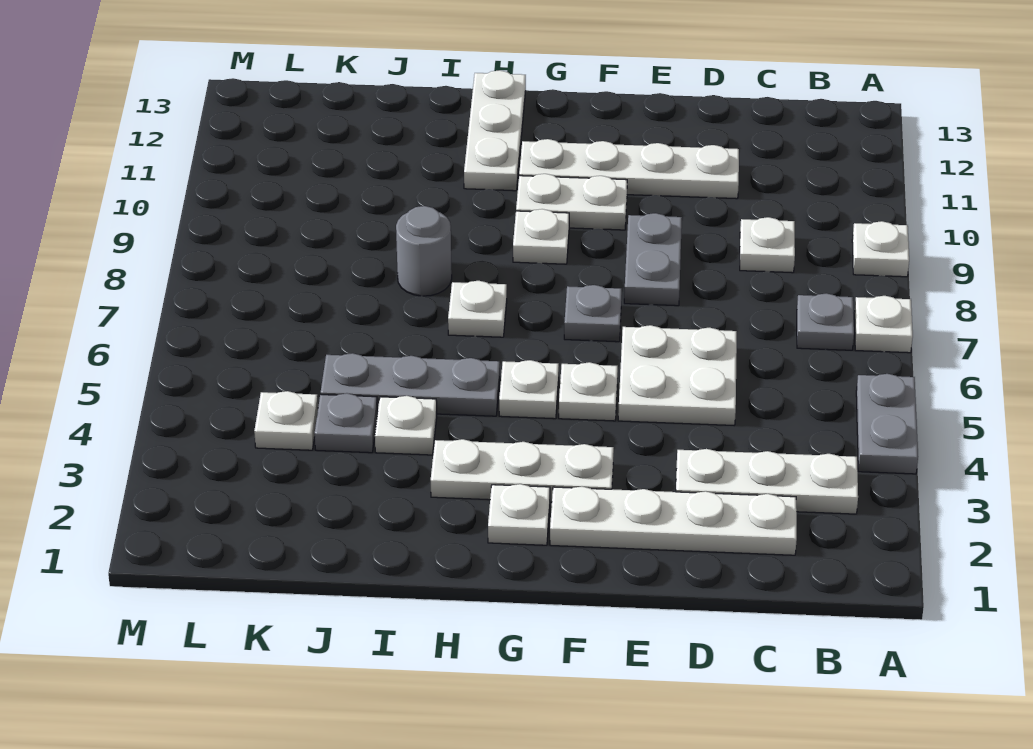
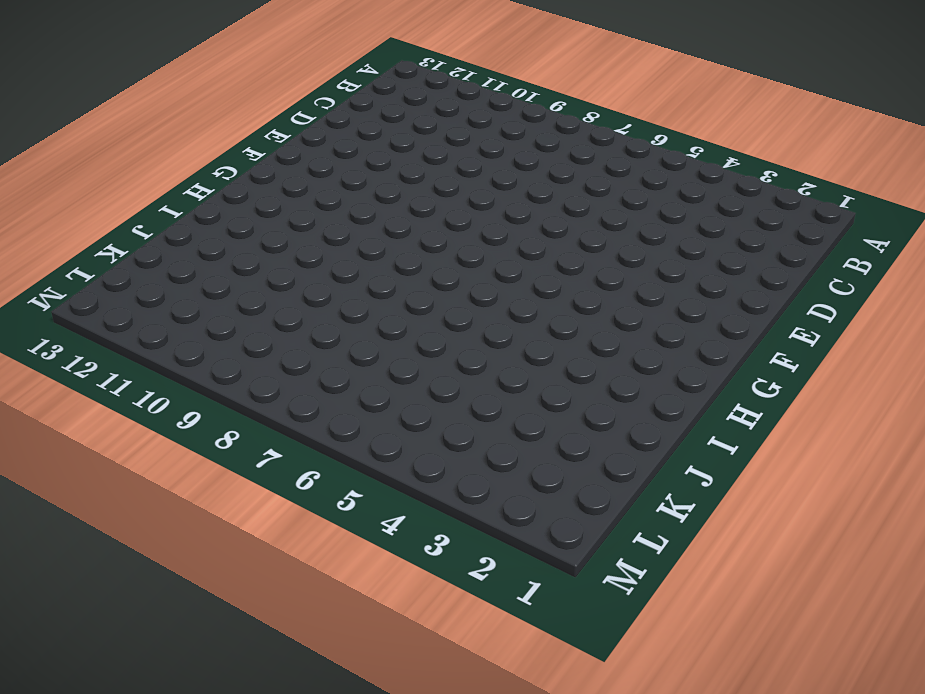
none -> grey 1x2 plate [856,374,918,474]
none -> white 1x1 plate [854,296,913,353]
none -> white 1x1 plate [852,221,909,277]

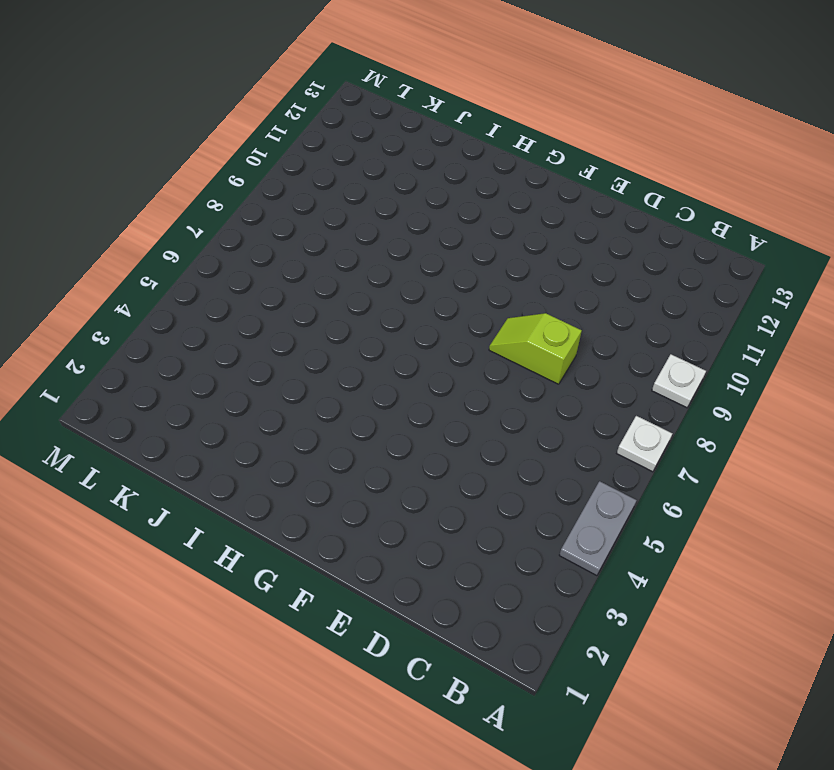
lime 1x2 slope [489,313,582,384] -> grey 1x2 plate [624,213,682,306]
none -> white 1x3 plate [676,449,858,514]
none -> grey 1x1 plate [797,293,854,350]
none -> white 1x4 plate [550,486,797,555]

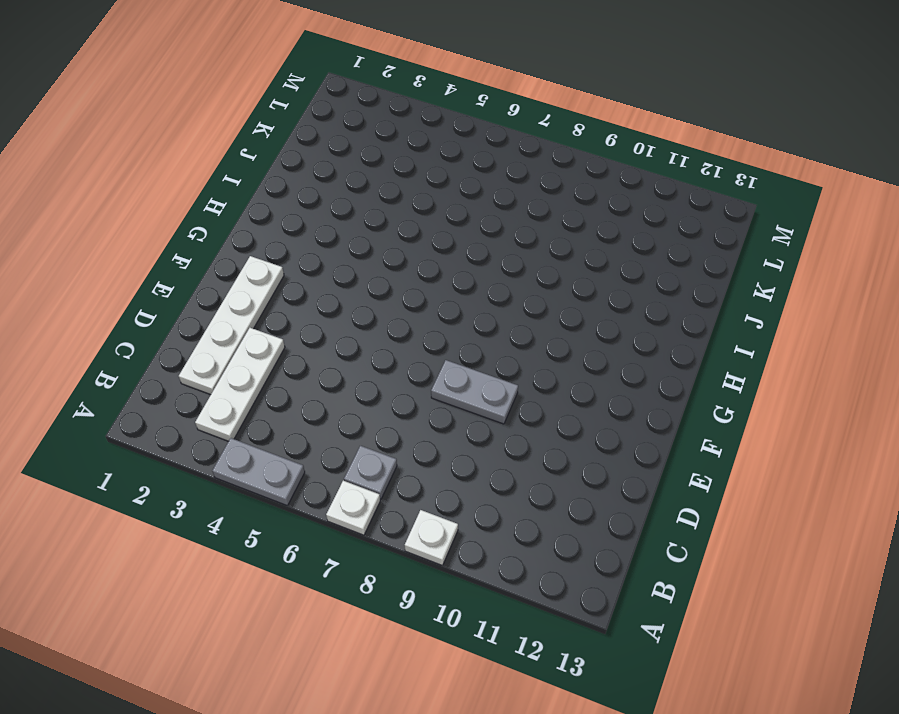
none -> white 1x1 plate [740,217,795,273]
none -> white 2x2 plate [618,325,737,425]
none -> white 1x4 plate [519,139,739,199]

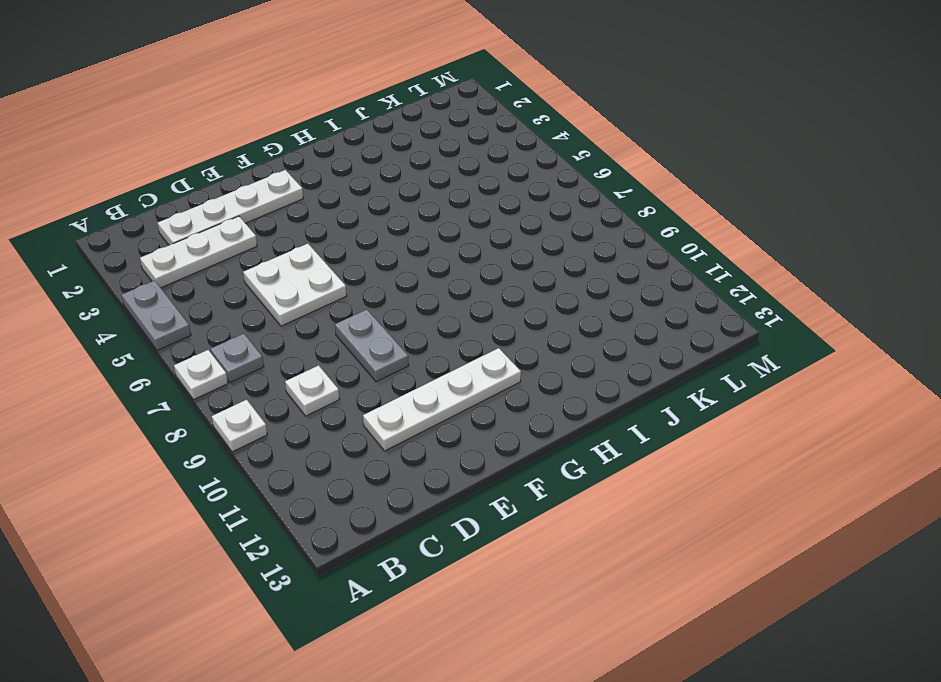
none -> white 1x3 plate [431,439,614,502]
none -> white 1x1 plate [559,362,618,421]
none -> grey 1x1 plate [564,285,622,342]

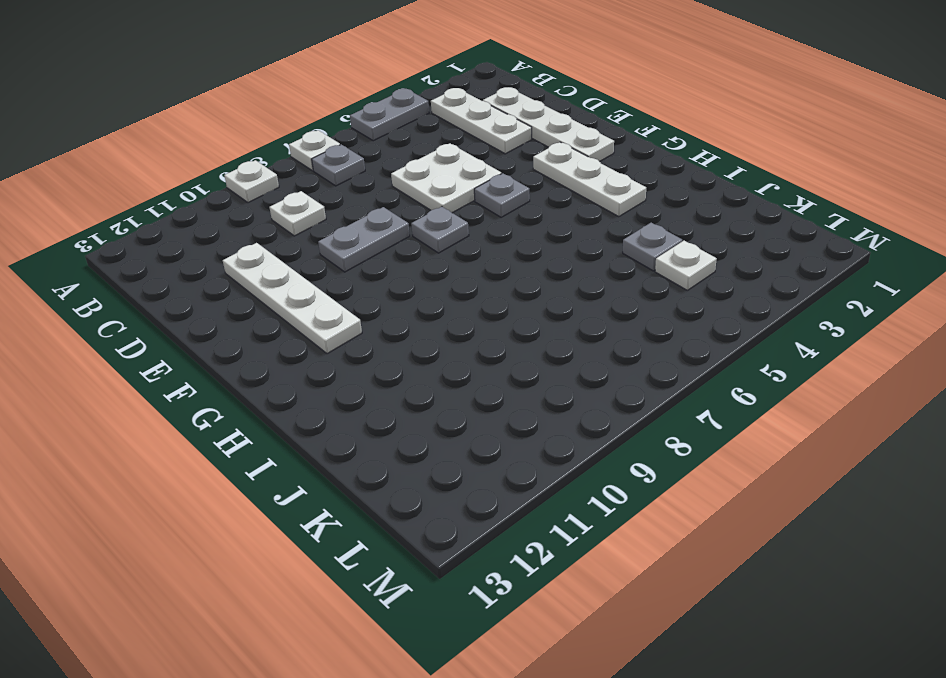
grey 1x1 plate [474,173,530,217] -> white 1x1 plate [559,362,618,421]
none -> white 1x2 plate [516,174,627,230]
none -> white 1x1 plate [488,484,550,545]
none -> white 1x1 plate [499,360,559,419]

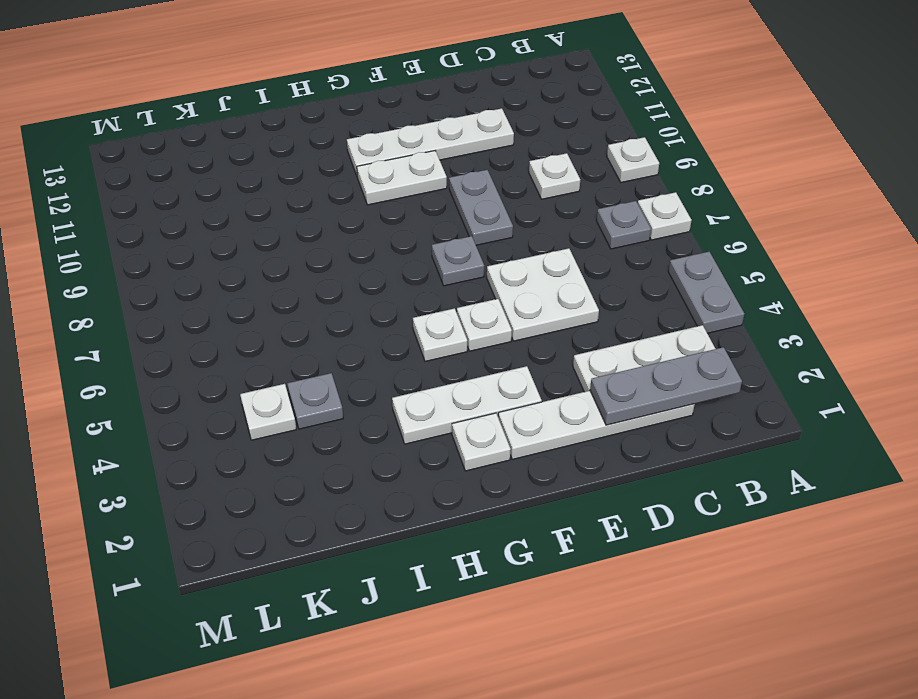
grey 1x3 plate [590,347,742,425] -> grey 1x3 plate moved to [321,353,500,416]
none -> white 1x1 plate [513,209,569,264]
none -> white 1x1 plate [448,281,507,337]
none -> white 1x3 plate [464,70,526,191]

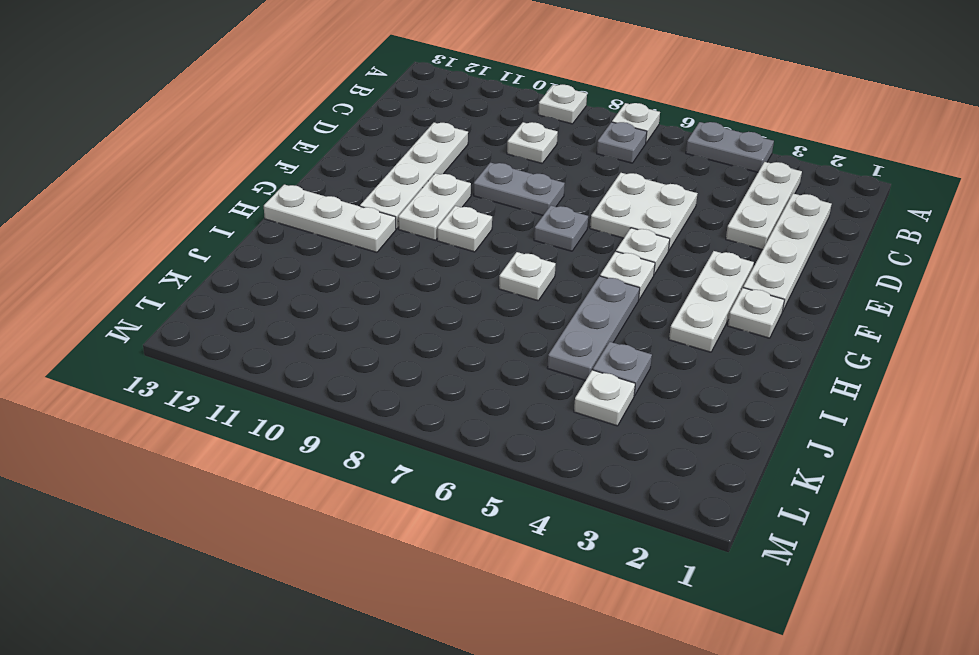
none -> white 1x1 plate [375,396,437,455]
none -> grey 1x1 round brick [396,206,452,296]

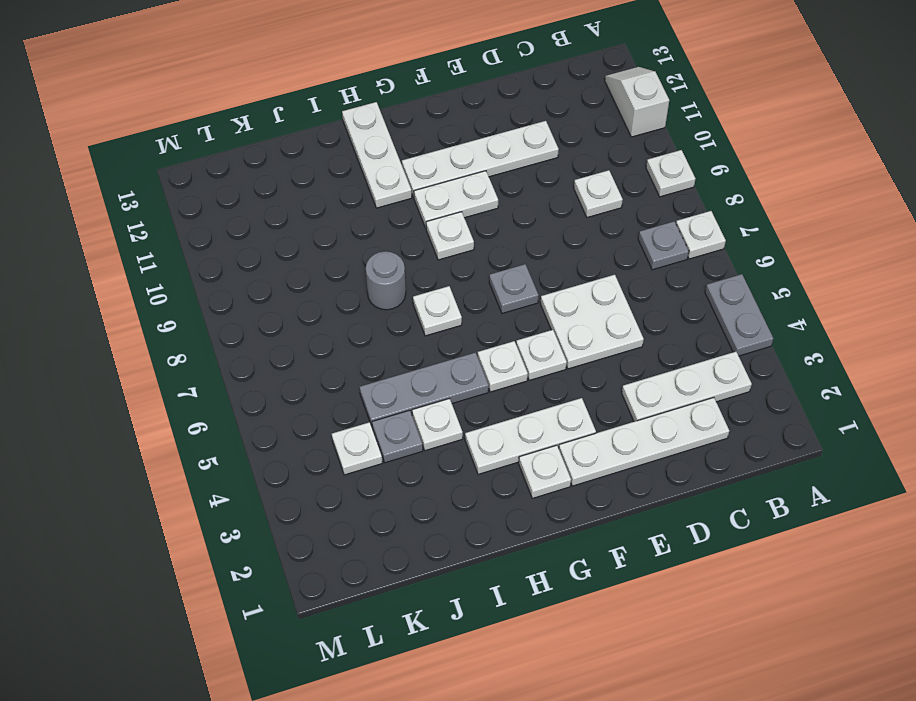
white 1x2 slope [605,67,669,137] -> none
none -> grey 1x2 plate [624,213,682,306]

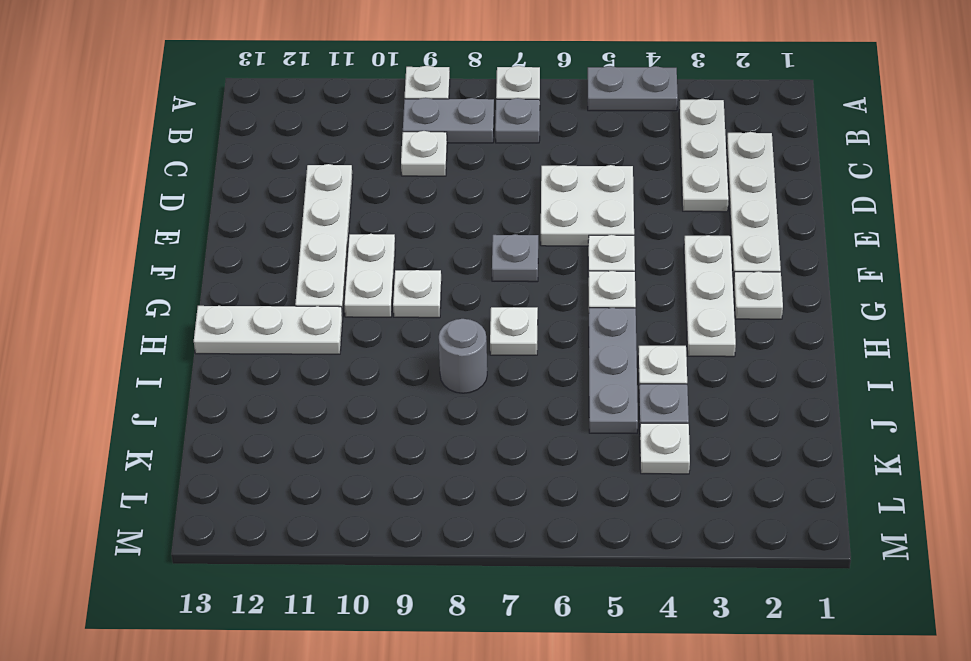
grey 1x2 plate [403,98,494,143] -> grey 1x2 plate moved to [624,213,682,306]

